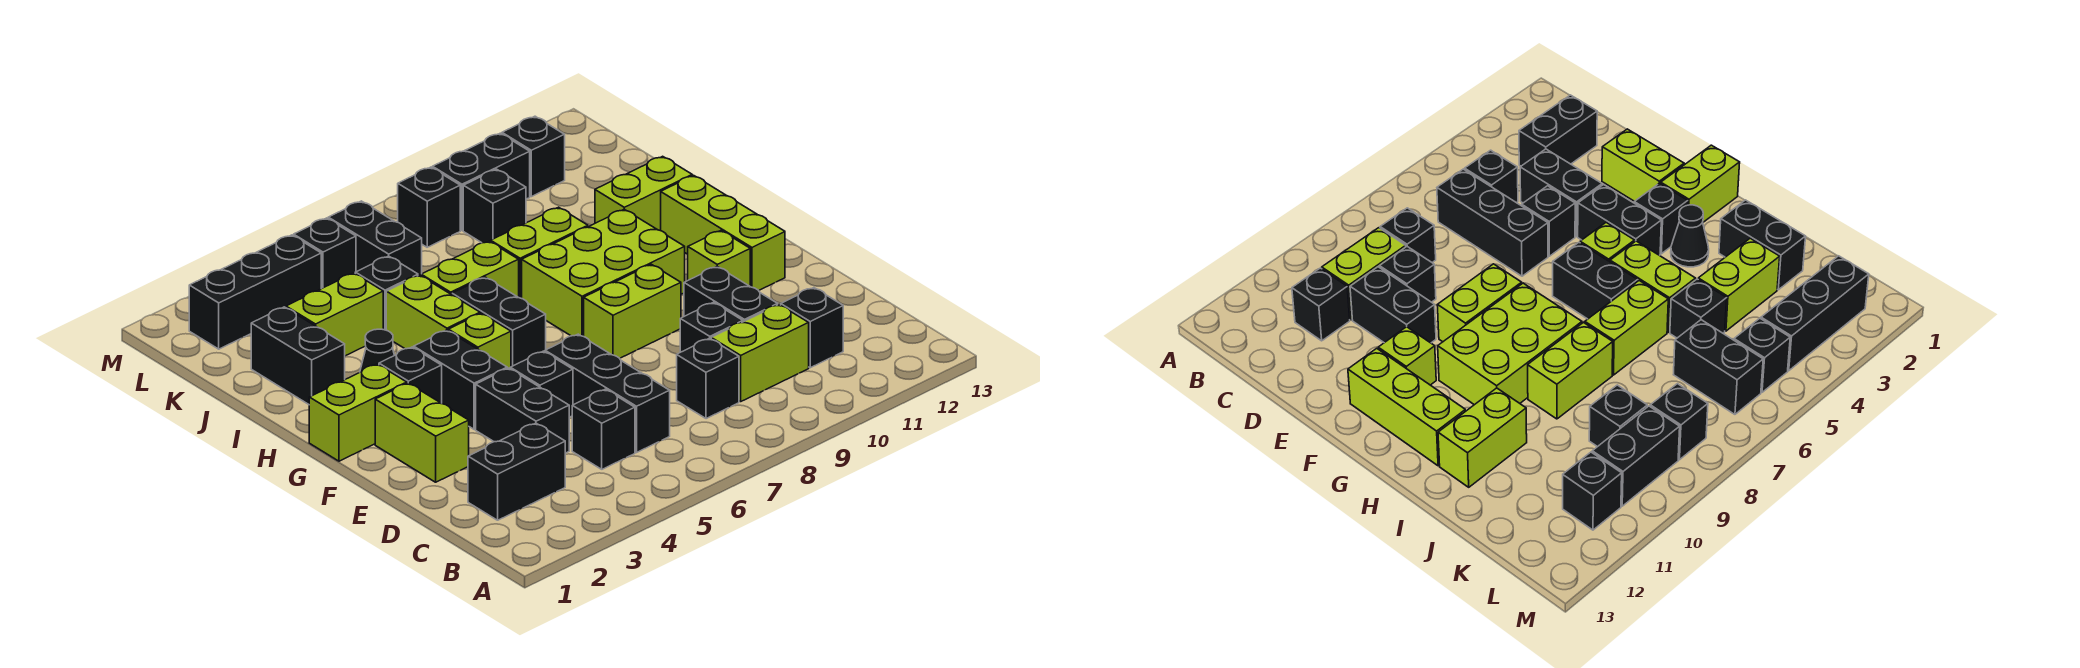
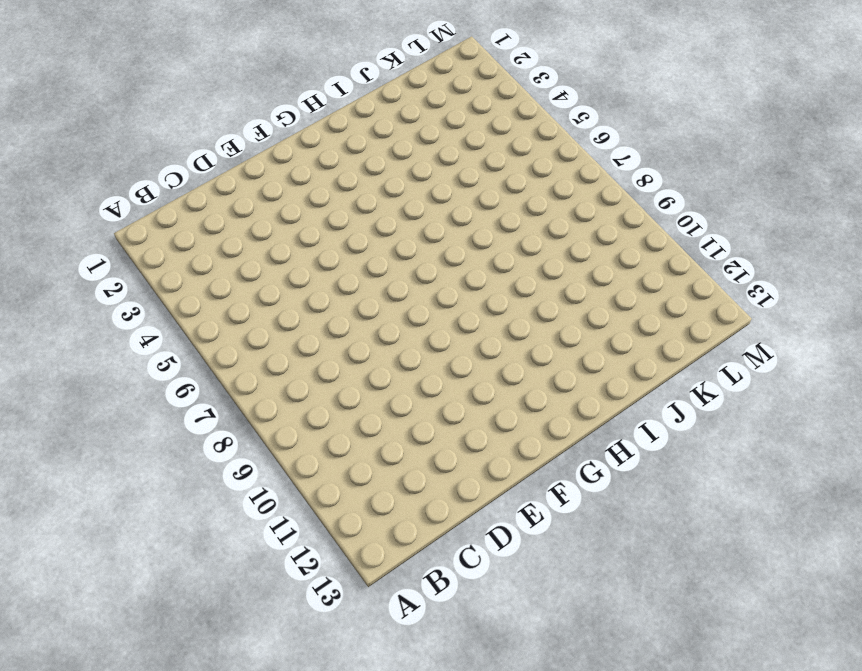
none -> black 1x2 brick [468,423,565,520]
none -> black 1x1 brick [572,389,635,469]
none -> black 1x3 brick [545,334,670,452]
none -> black 1x1 brick [677,338,739,419]

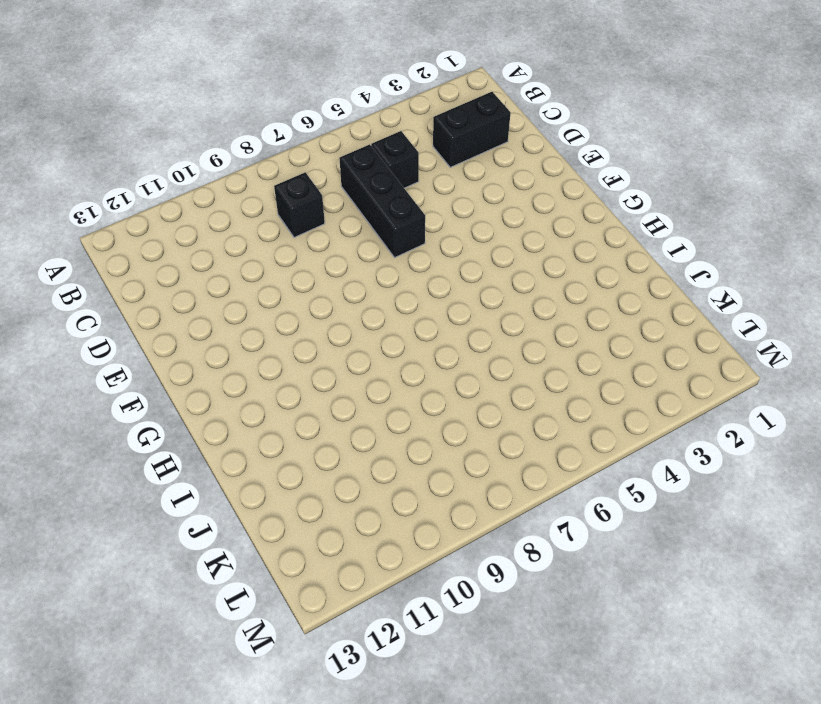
none -> lime 1x2 brick [711,305,809,401]
none -> black 1x1 brick [781,288,843,368]
none -> black 1x2 brick [476,368,569,453]
none -> black 1x1 brick [680,302,743,352]

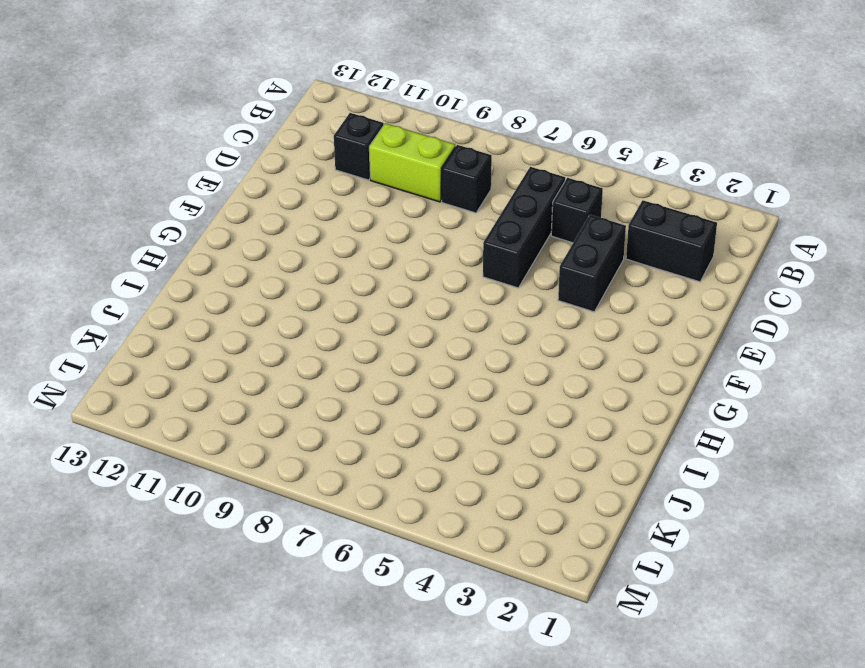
none -> black 1x1 brick [680,302,743,352]
none -> black 1x2 brick [684,267,778,322]
none -> lime 1x2 brick [375,383,469,482]
none -> black 1x1 brick [510,351,573,417]

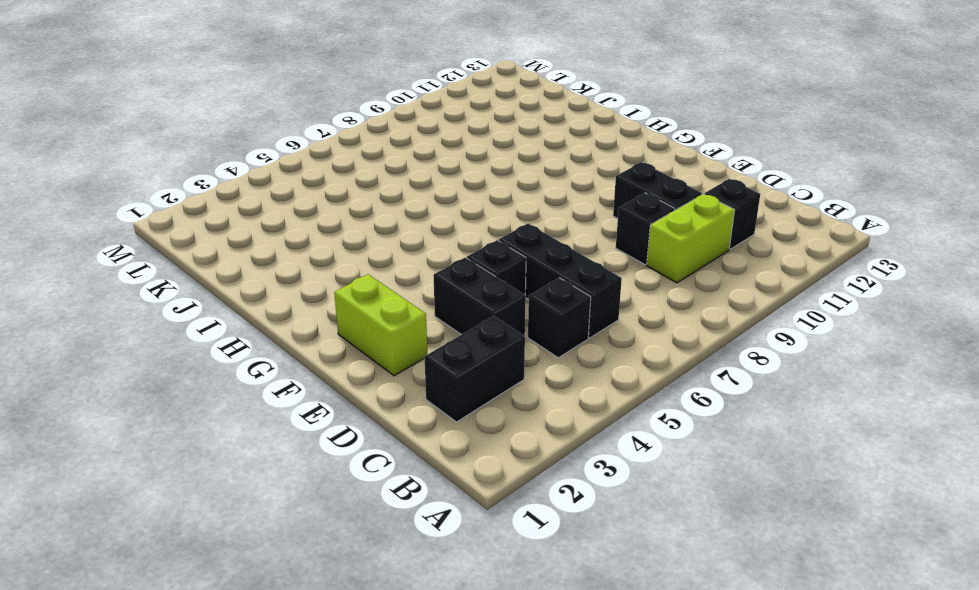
none -> black 1x1 brick [677,338,739,419]
none -> black 1x2 brick [414,330,507,429]
none -> lime 1x2 brick [584,264,681,358]
none -> lime 1x1 brick [688,231,750,286]

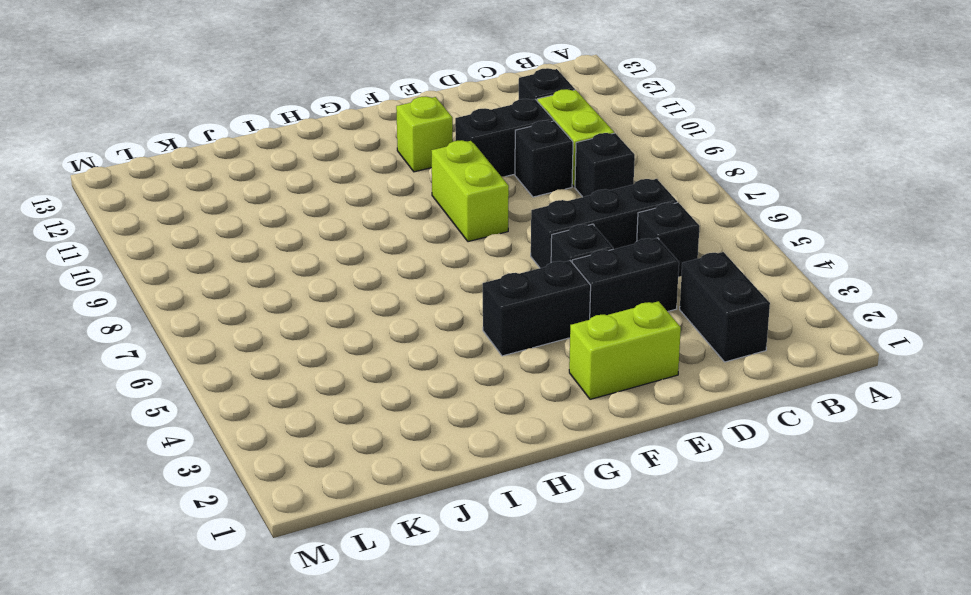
none -> lime 1x3 brick [661,175,785,291]
none -> lime 1x2 brick [309,364,407,461]
none -> black 1x1 brick [379,347,442,403]
none -> lime 1x1 brick [448,313,511,369]

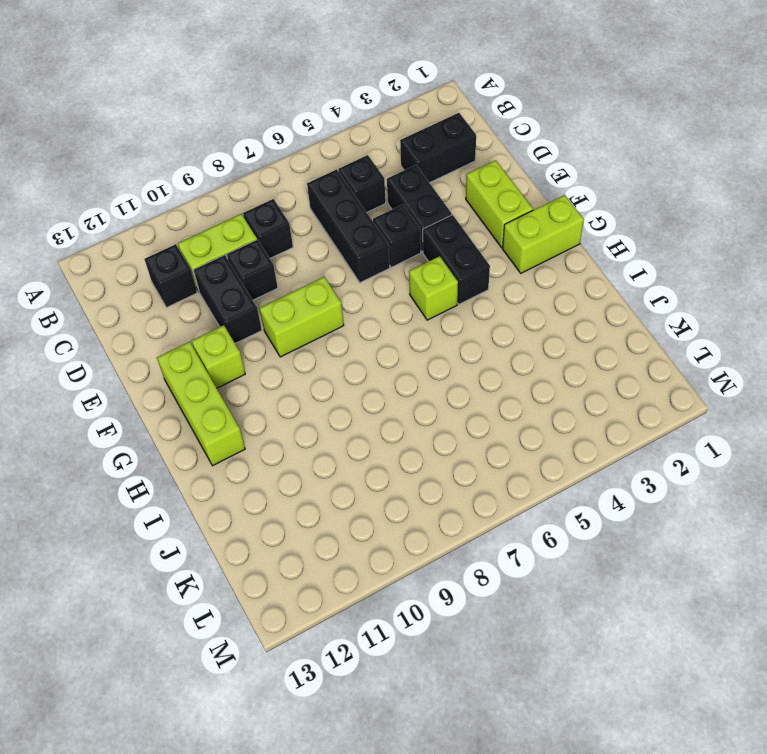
none -> black 1x1 brick [379,347,442,403]
none -> black 1x2 brick [452,277,546,367]
none -> lime 2x3 brick [522,209,685,336]
none -> black 1x1 cone [360,329,394,372]

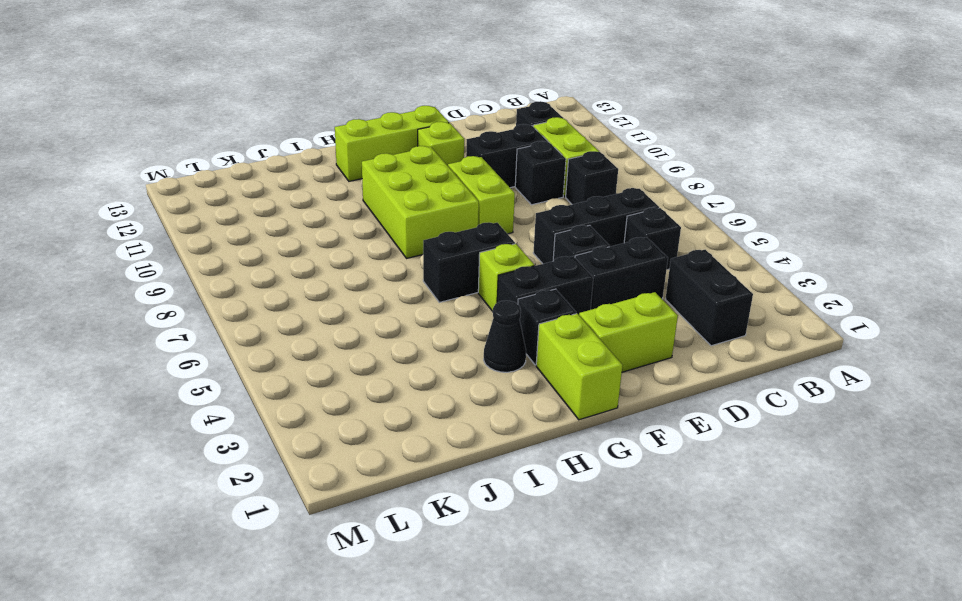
none -> lime 1x2 brick [386,275,480,349]
none -> black 1x2 brick [251,307,345,404]
none -> lime 1x2 brick [421,241,519,298]
none -> lime 1x2 brick [491,207,588,298]

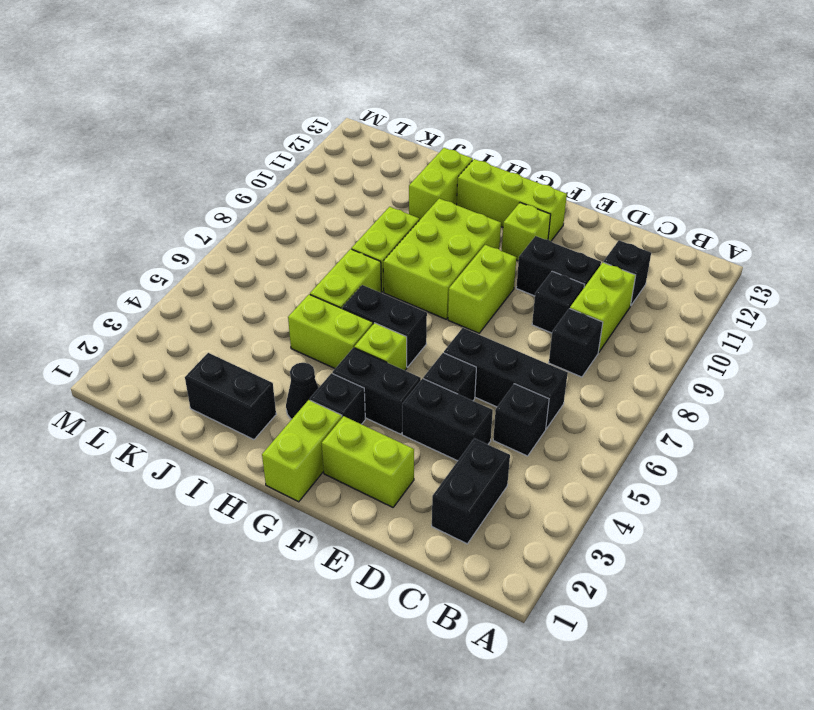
none -> lime 1x2 brick [286,273,383,356]
none -> black 1x1 brick [355,256,418,330]
none -> black 1x2 brick [328,201,422,276]
none -> black 1x1 brick [463,169,526,243]

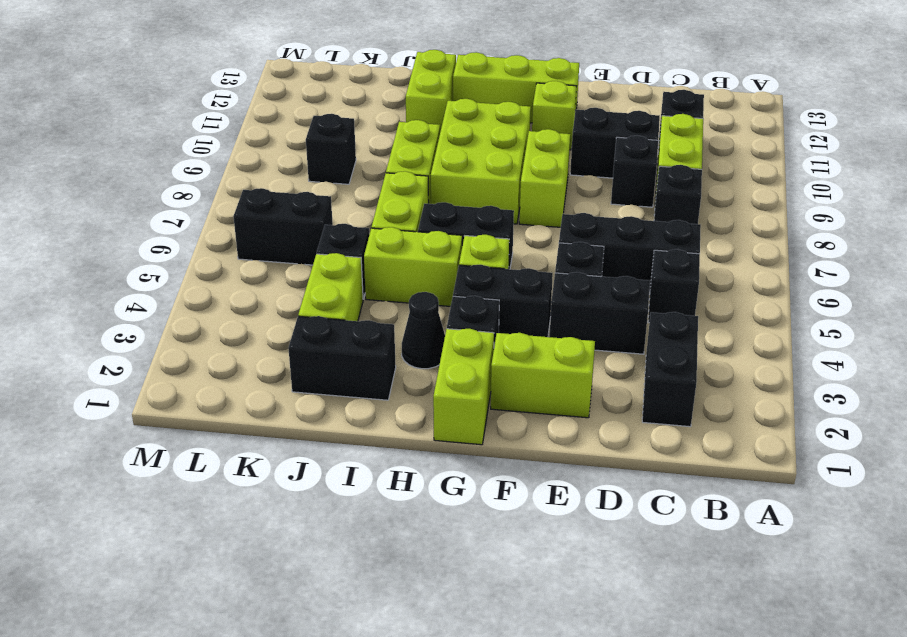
none -> black 1x3 brick [189,235,321,349]
none -> black 1x1 brick [294,218,356,289]
none -> black 1x1 brick [398,167,460,247]
none -> black 1x2 brick [432,133,530,230]

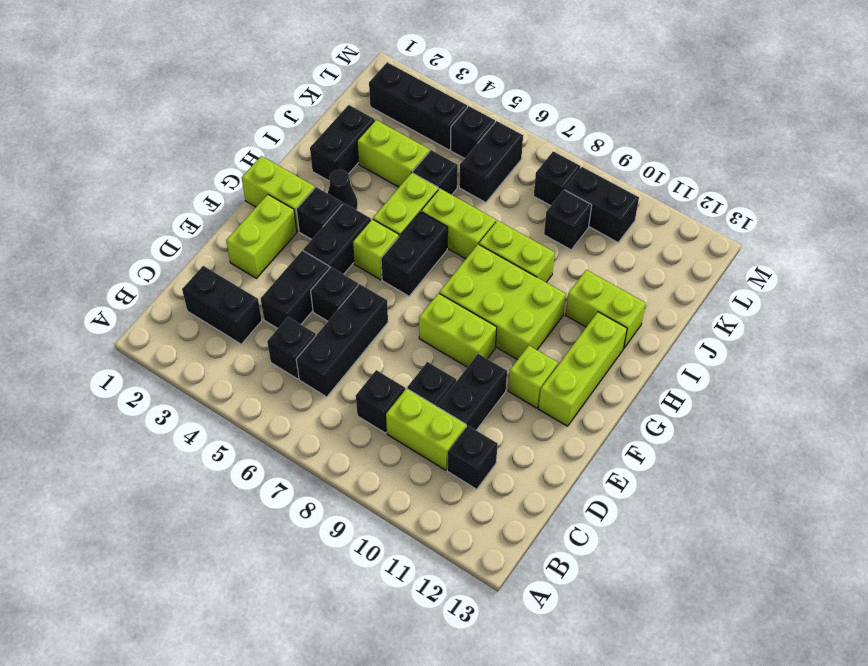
none -> black 1x1 brick [502,116,565,197]

